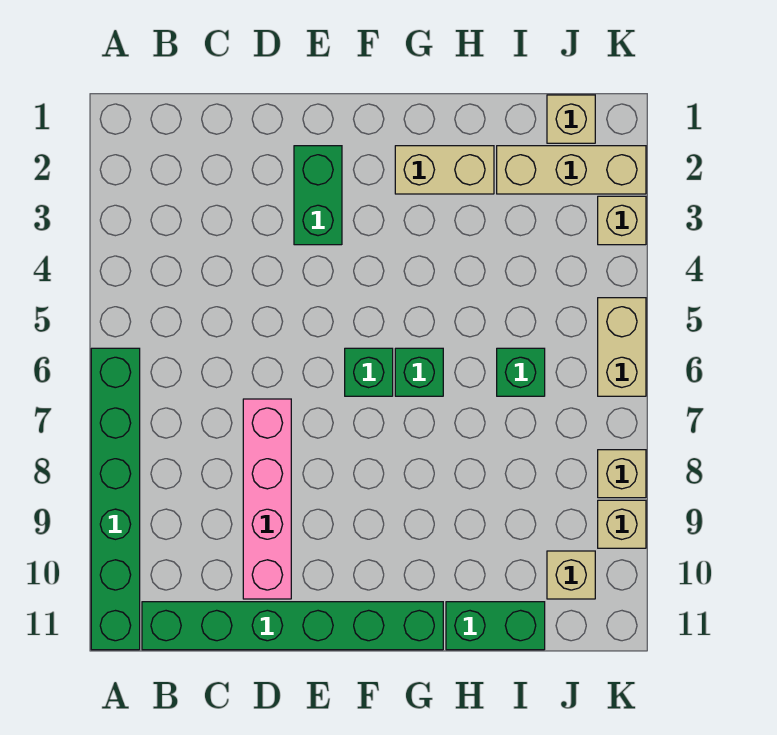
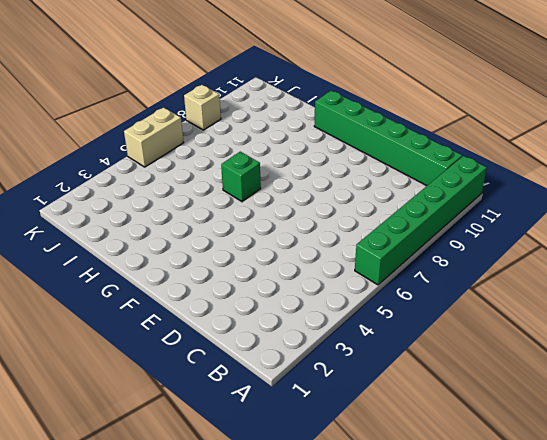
none -> pink 1x4 brick [243,399,291,599]
none -> green 1x2 brick [294,146,342,245]
none -> green 1x1 brick [345,348,393,396]

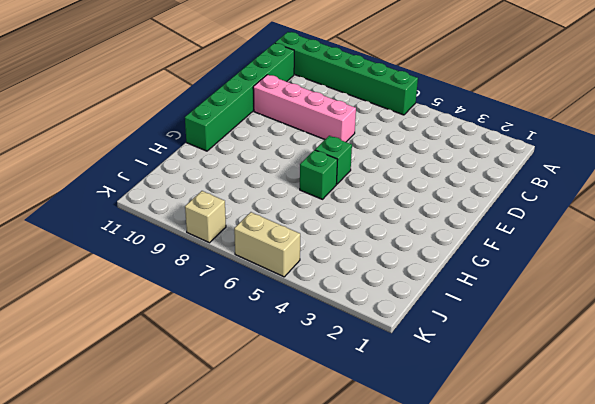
none -> green 1x2 brick [294,146,342,245]
none -> tan 1x2 brick [395,146,494,194]
none -> green 1x2 brick [446,602,545,650]

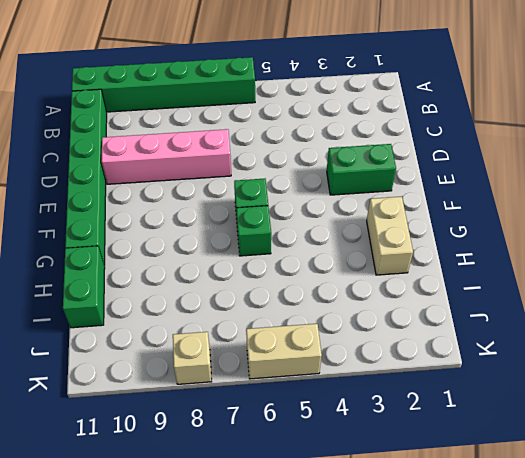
none -> tan 1x3 brick [497,146,646,194]
none -> green 1x1 brick [497,348,545,396]
none -> tan 1x1 brick [547,95,595,143]

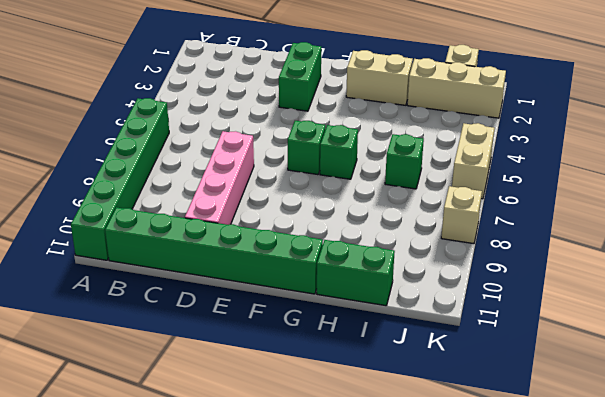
none -> tan 1x1 brick [547,551,595,599]
none -> tan 1x1 brick [598,196,646,245]
none -> tan 1x1 brick [598,500,646,548]

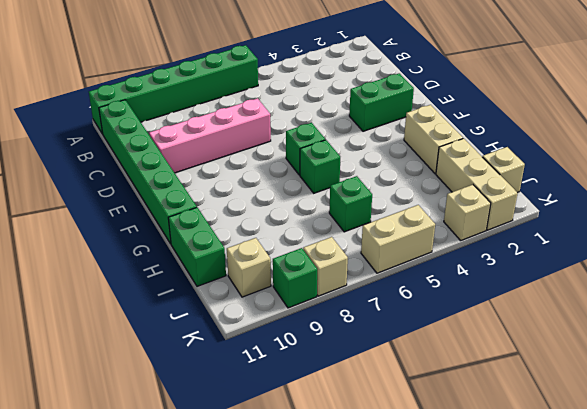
green 1x1 brick [273,248,317,308] -> tan 1x1 brick [598,500,646,548]

